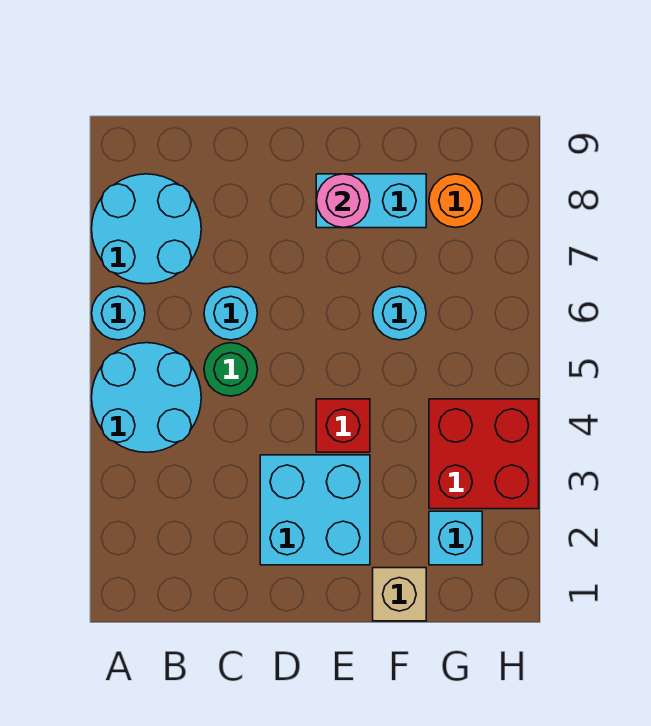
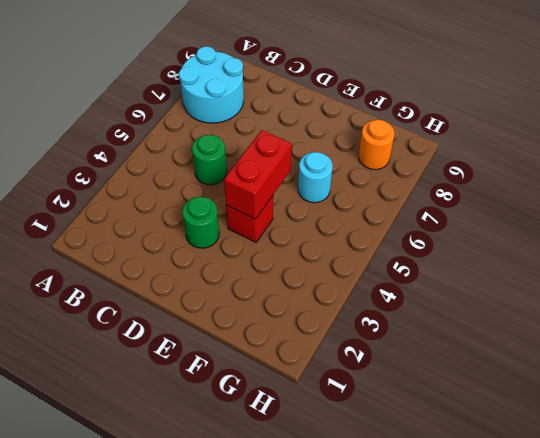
green 1x1 round brick [182,197,219,248] -> cyan 2x2 brick [260,455,370,565]
red 1x2 brick [224,130,292,219] -> none
none -> cyan 2x2 round brick [92,343,201,452]
none -> cyan 1x1 round brick [92,286,145,340]
none -> cyan 1x1 round brick [204,287,258,340]

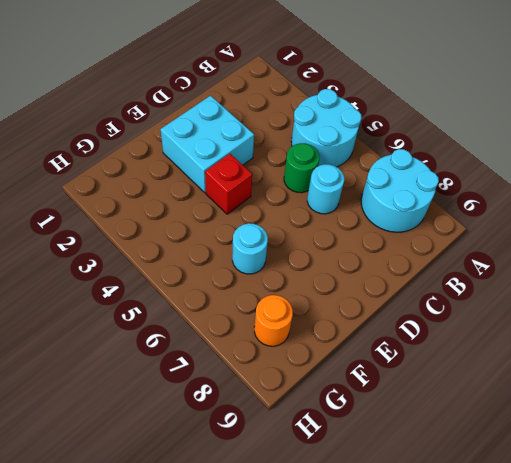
none -> cyan 1x1 round brick [92,286,145,340]
none -> cyan 1x2 brick [316,174,426,228]
none -> tan 1x1 brick [373,568,426,621]

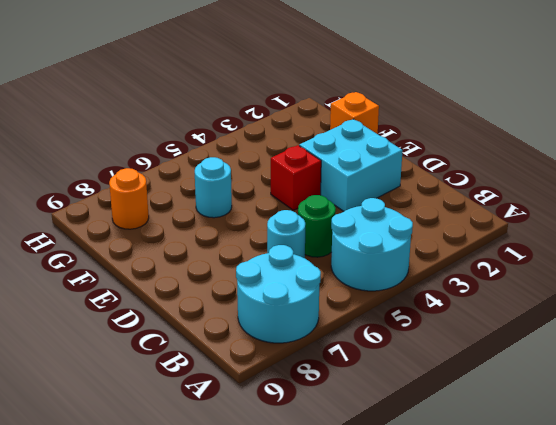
orange 1x1 brick [330,92,379,134] -> tan 1x1 brick [373,568,426,621]
none -> cyan 1x1 round brick [92,286,145,340]
none -> cyan 1x2 brick [316,174,426,228]
none -> cyan 1x1 brick [429,511,482,565]

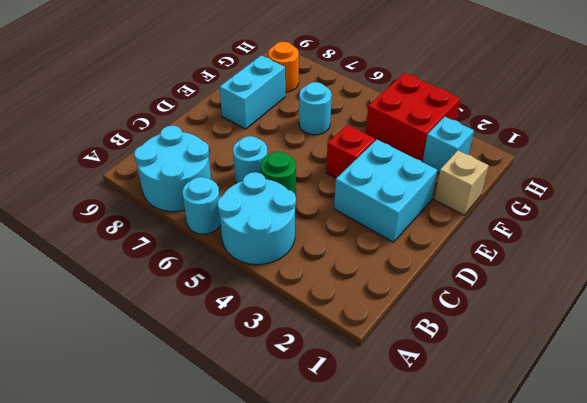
none -> pink 1x1 round brick [316,174,370,228]

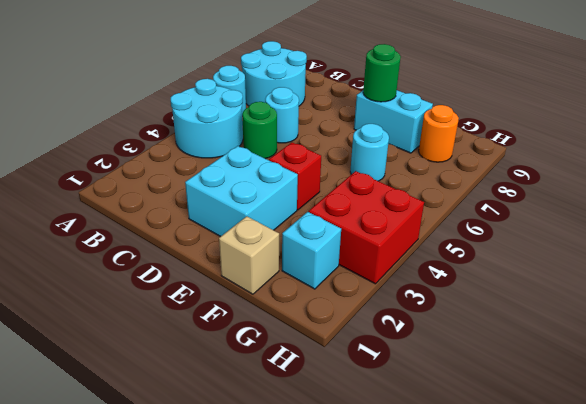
green 1x1 round brick [363,44,401,102] -> pink 1x1 round brick [316,174,370,228]

